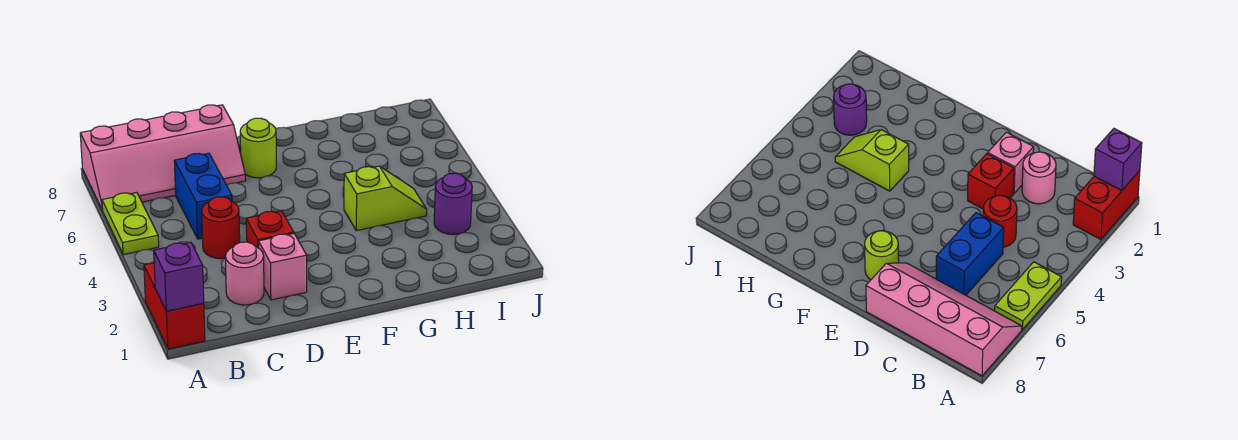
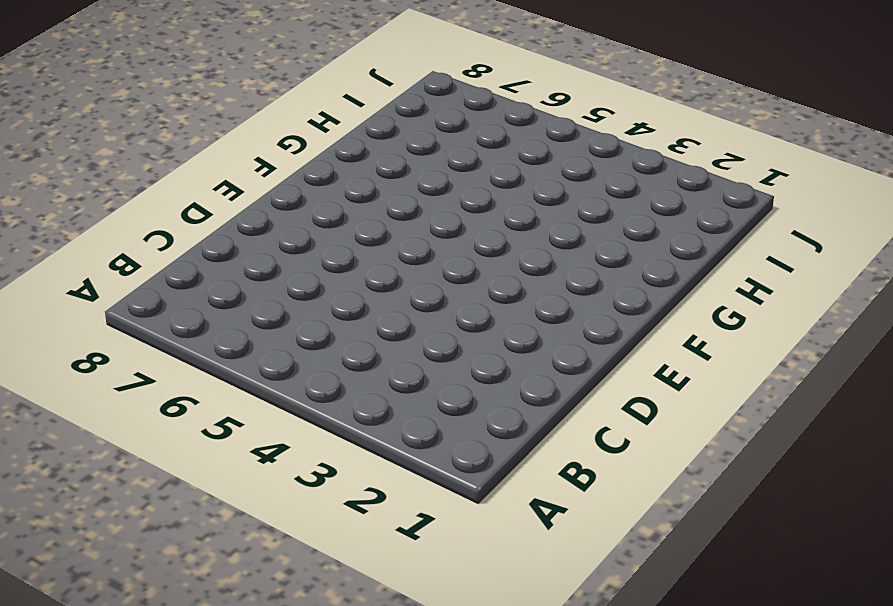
none -> red 1x2 brick [144,263,205,349]
none -> lime 1x2 plate [102,193,159,255]
none -> pink 2x4 slope [80,105,246,210]

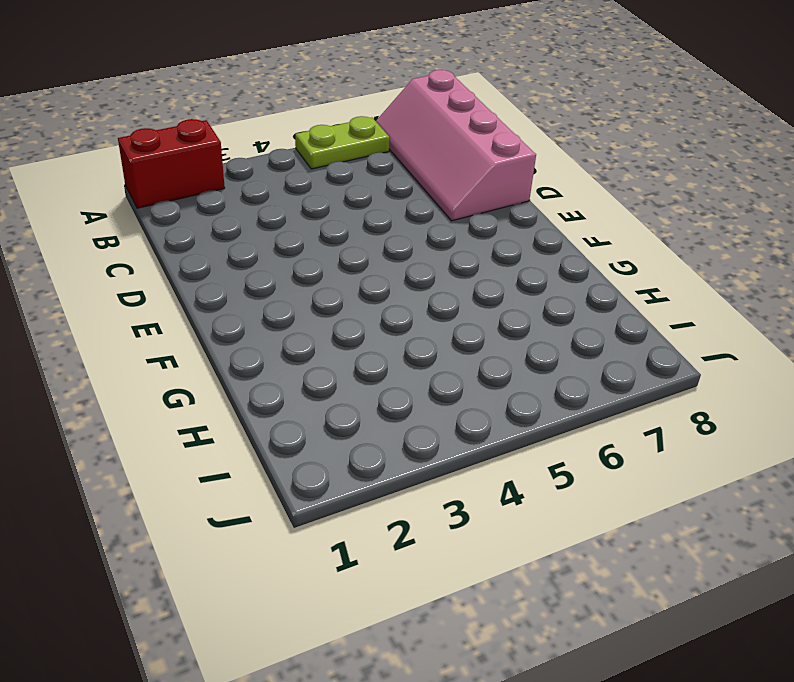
none -> pink 1x1 round brick [225,242,264,305]
none -> red 1x1 round brick [202,197,240,259]
none -> blue 1x2 brick [174,153,232,239]

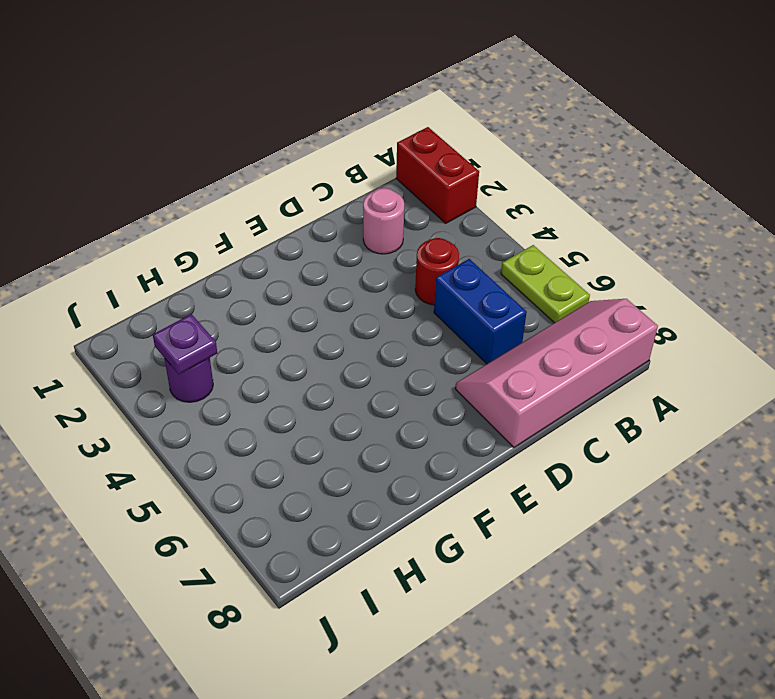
purple 1x1 plate [153,314,217,374] -> none
none -> pink 1x1 brick [259,233,307,300]
none -> red 1x1 brick [246,211,294,248]
none -> lime 1x1 round brick [240,118,276,178]

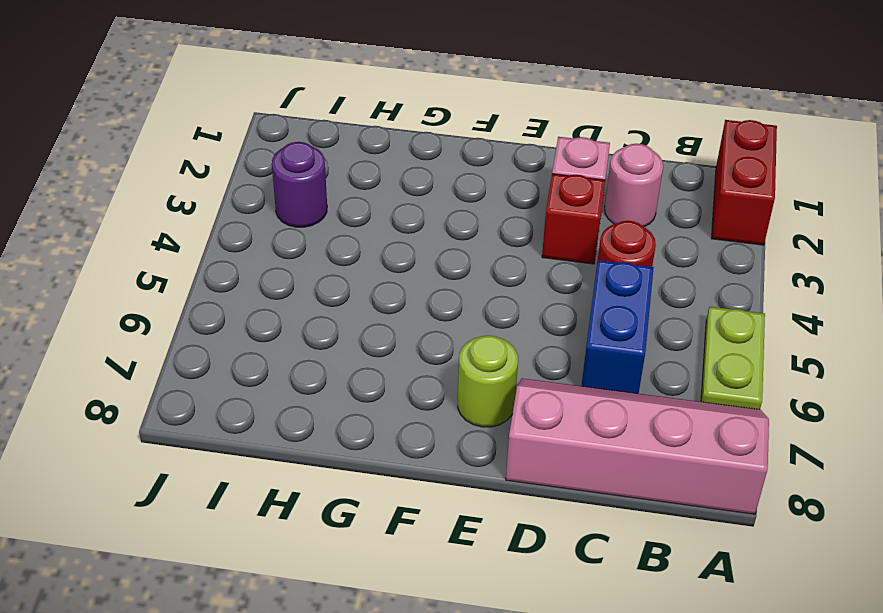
none -> lime 1x2 slope [344,166,427,231]
none -> purple 1x1 brick [154,242,204,311]

